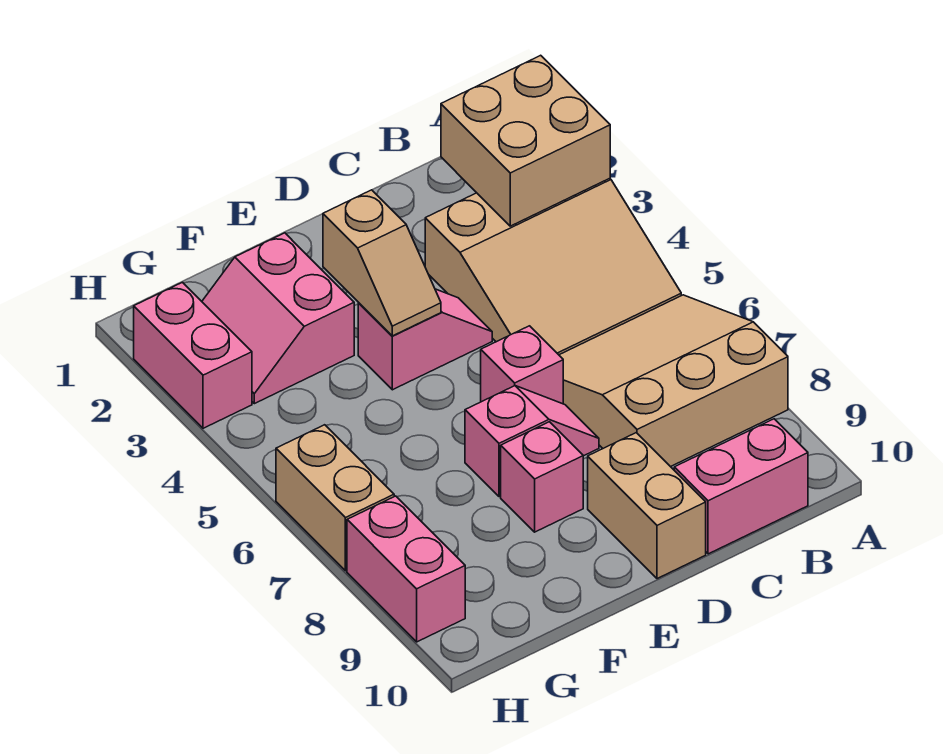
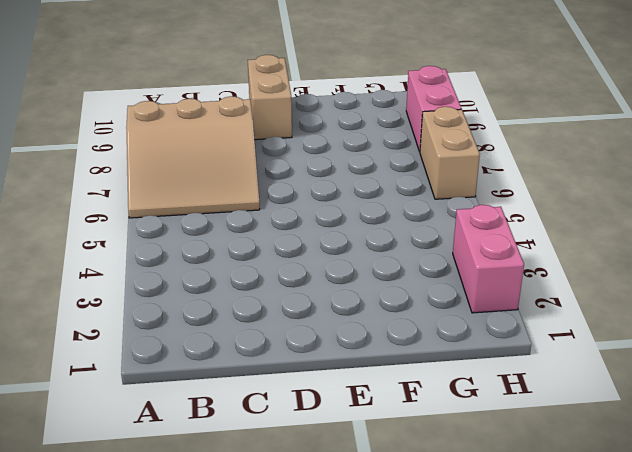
none -> tan 3x3 slope [425,178,681,355]
none -> pink 1x2 brick [674,419,808,554]
none -> pink 1x2 slope [358,289,492,390]

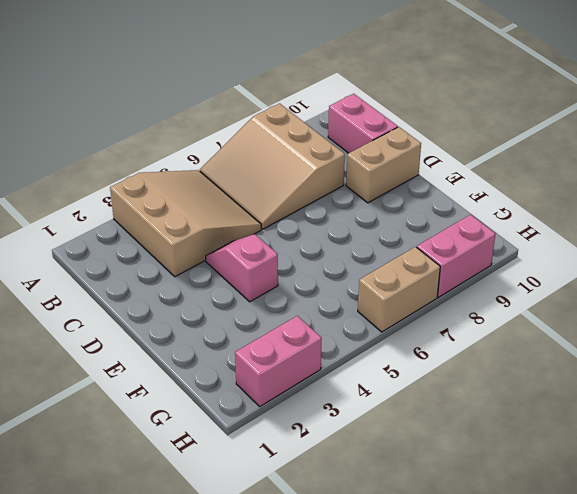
none -> pink 1x1 brick [481,326,563,404]
none -> pink 1x2 slope [465,386,599,497]
none -> pink 1x1 brick [501,422,583,532]

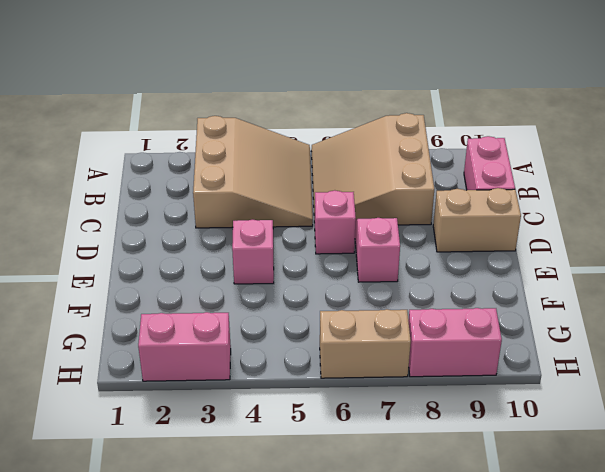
none -> pink 1x1 brick [501,422,583,532]
none -> pink 2x2 slope [202,233,354,404]
none -> tan 2x2 brick [441,55,610,226]

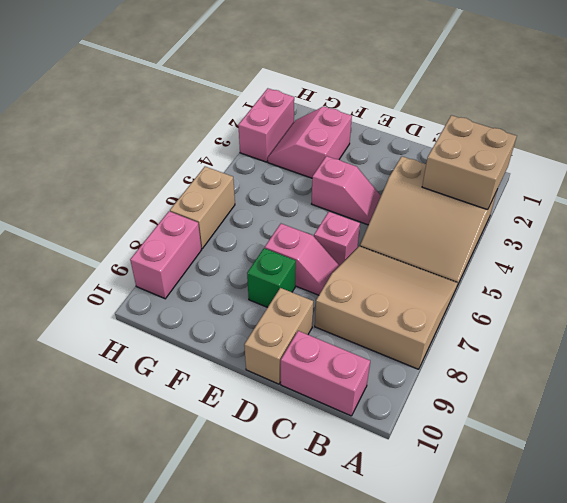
green 1x1 brick [247,248,296,307] -> pink 1x1 brick [501,422,583,532]
none -> tan 1x2 slope [323,190,441,336]

